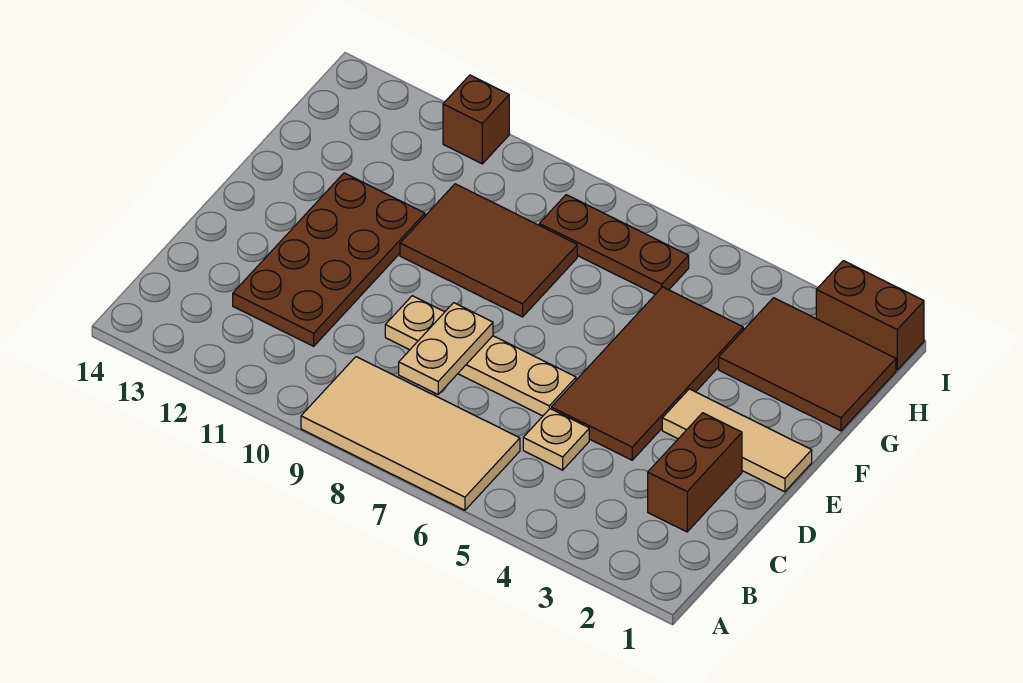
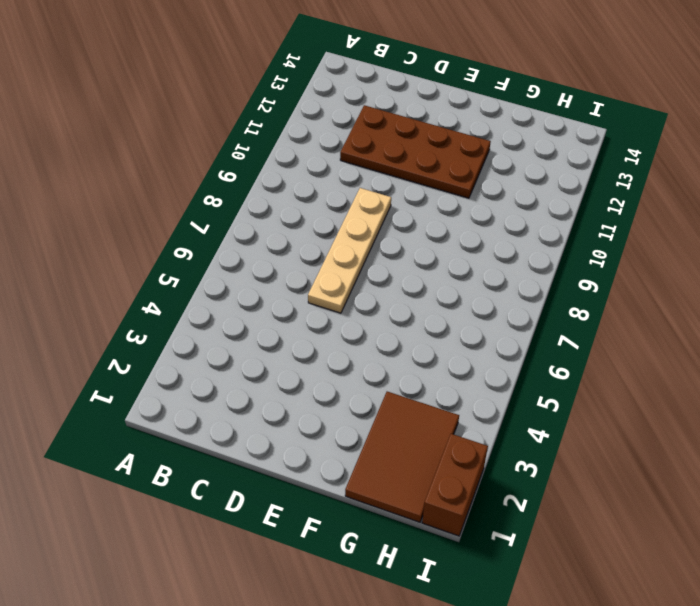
none -> tan 2x4 tile [301,357,520,510]
none -> brown 1x2 brick [648,413,742,532]
none -> tan 1x1 plate [523,409,589,470]

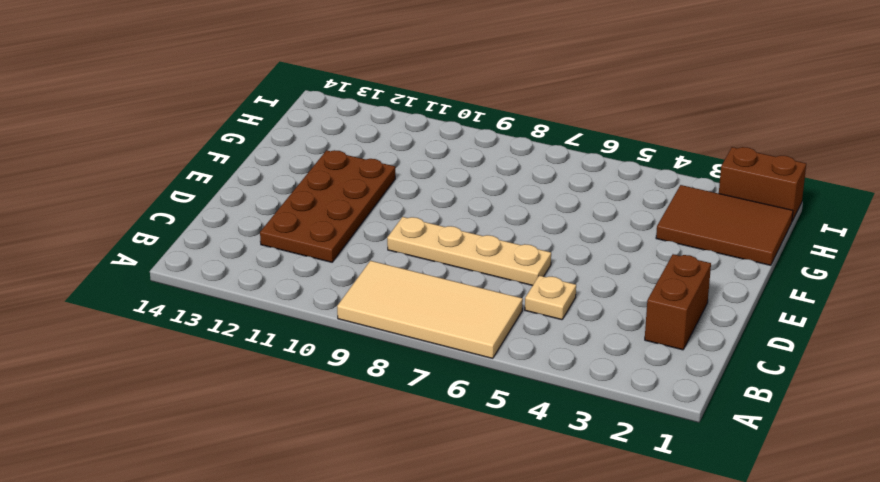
none -> brown 2x4 tile [551,287,743,460]
none -> tan 1x3 tile [662,389,812,492]
none -> brown 2x3 tile [400,184,577,317]

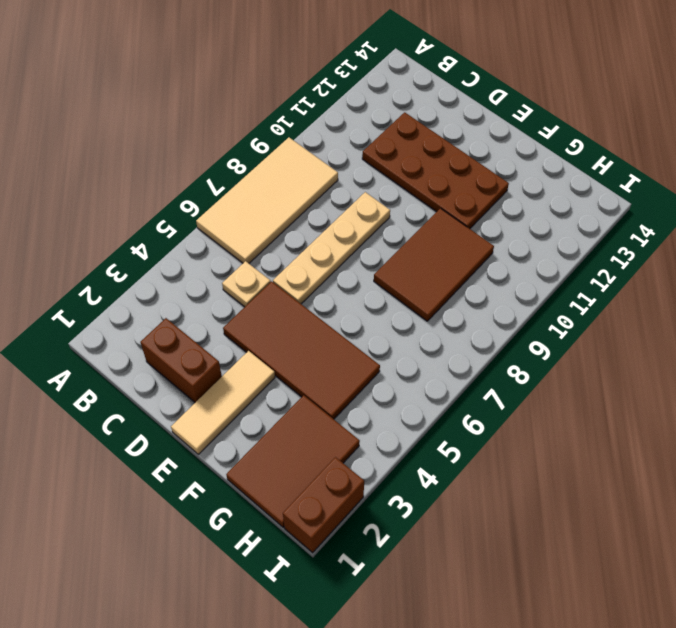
none -> brown 1x3 plate [539,195,689,294]
none -> brown 1x1 brick [443,75,509,164]
none -> tan 1x2 plate [399,303,493,394]

